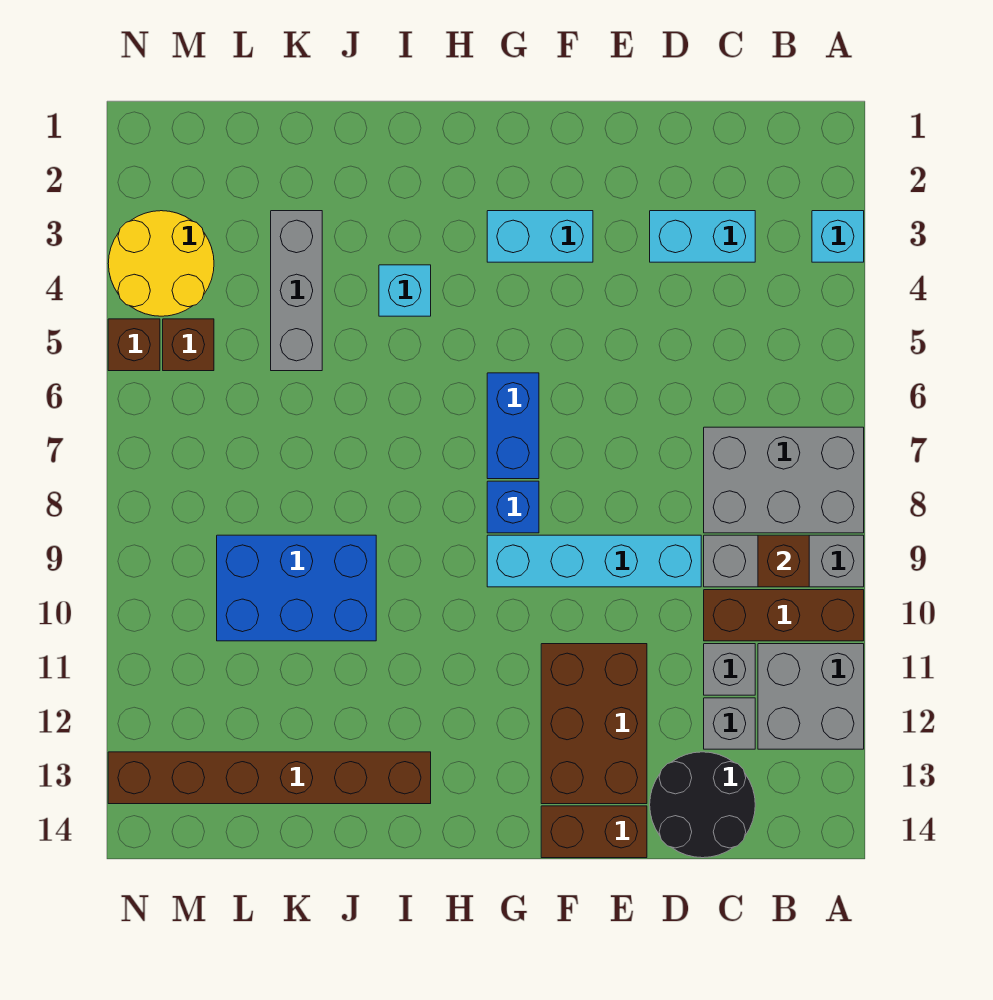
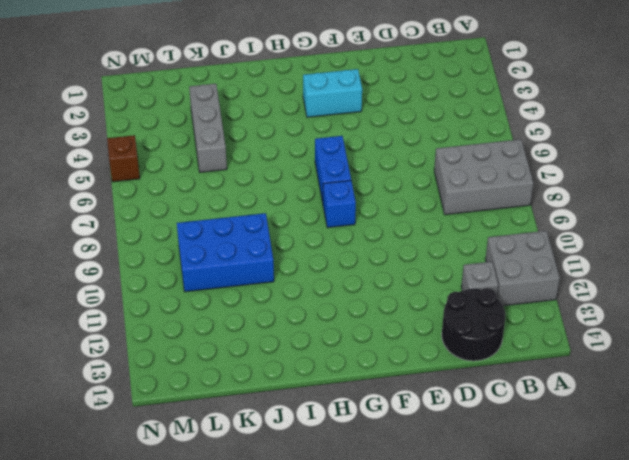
none -> cyan 1x1 brick [812,211,864,262]
none -> grey 1x3 brick [704,535,864,587]
none -> brown 1x3 brick [704,590,864,641]

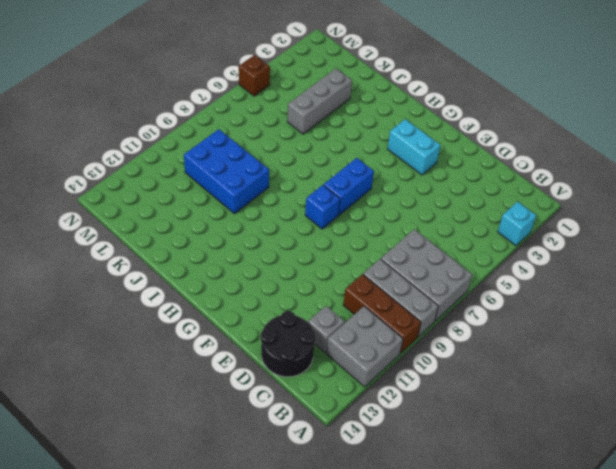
none -> cyan 1x2 brick [650,211,755,262]
none -> grey 1x1 brick [704,644,755,695]
none -> cyan 1x4 brick [487,535,701,587]

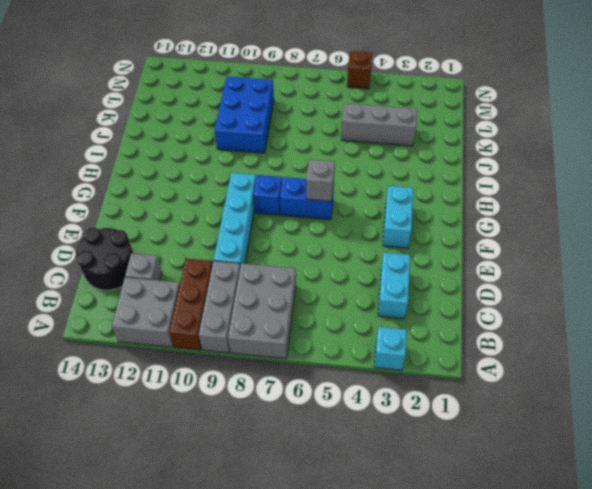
grey 1x1 brick [306,159,335,201] -> grey 1x1 brick moved to [704,644,755,695]
none -> brown 2x3 brick [541,644,647,804]
none -> brown 1x2 brick [541,806,647,858]
none -> cyan 1x1 brick [379,265,431,316]

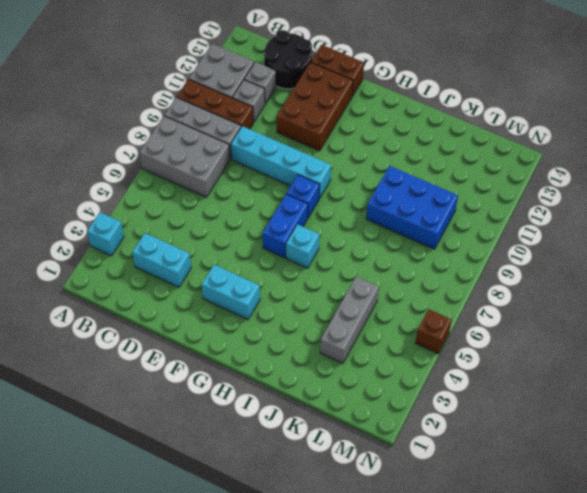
cyan 1x1 brick [286,224,319,268] -> cyan 1x1 brick moved to [379,265,431,316]
none -> brown 1x6 brick [108,752,431,804]
none -> yellow 2x2 round brick [108,211,214,316]
none -> brown 1x1 brick [163,319,214,371]

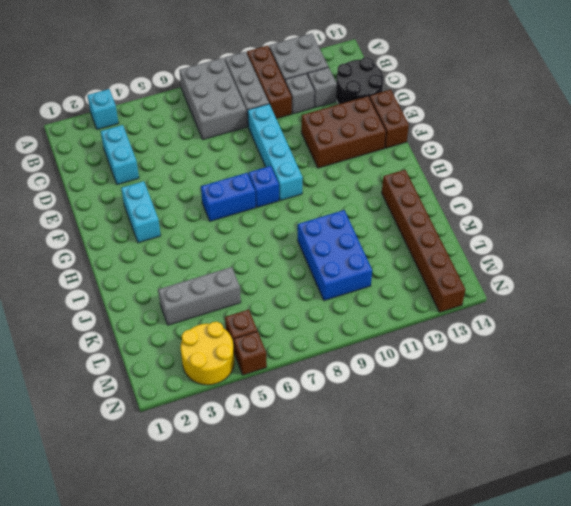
none -> cyan 1x1 brick [379,265,431,316]
none -> brown 1x1 brick [758,535,809,587]

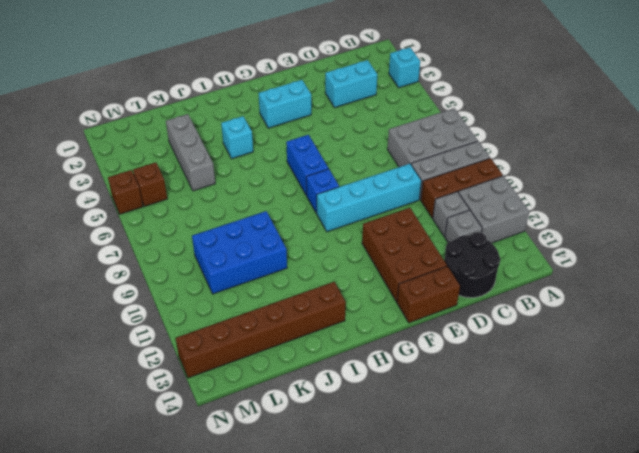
none -> yellow 2x2 round brick [108,211,214,316]
none -> brown 1x1 brick [758,535,809,587]

